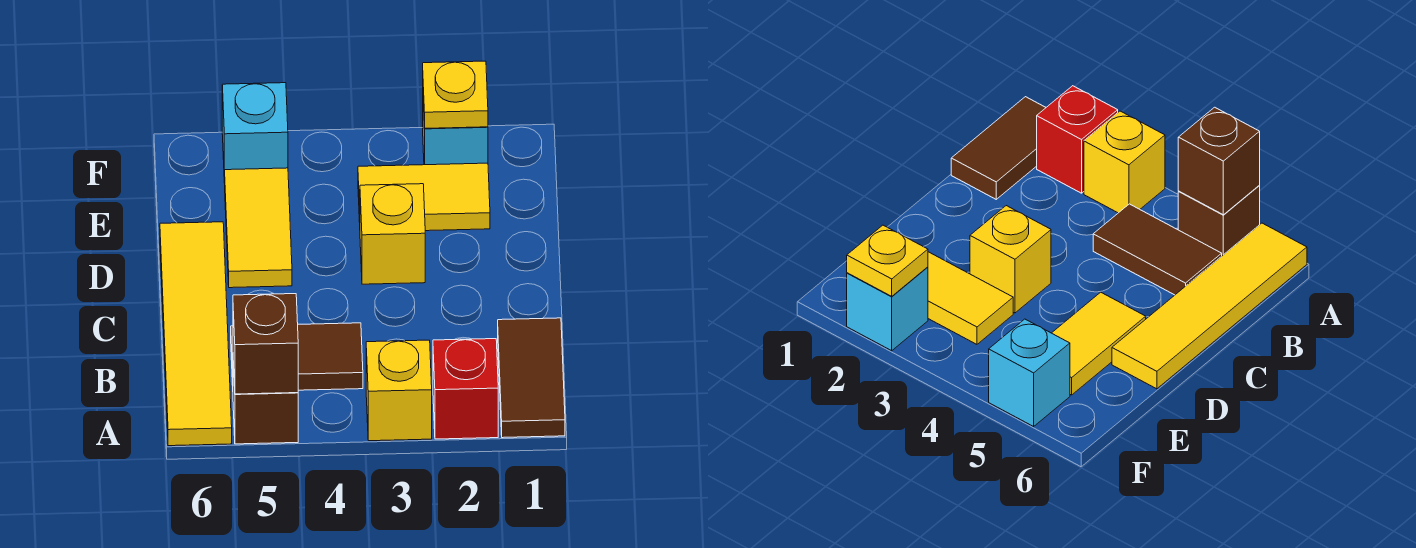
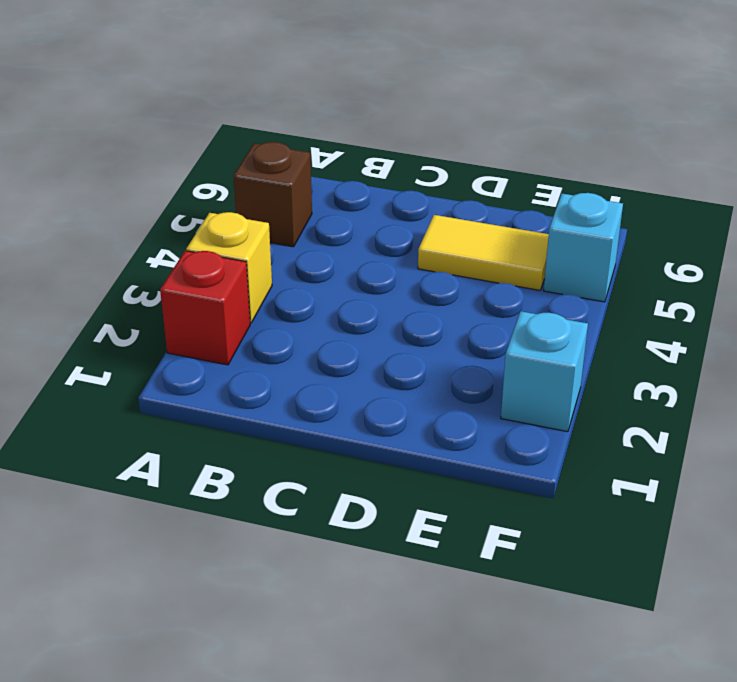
none -> brown 1x2 tile [498,318,565,438]
none -> yellow 1x4 tile [160,222,232,446]
none -> brown 1x2 tile [231,323,363,390]

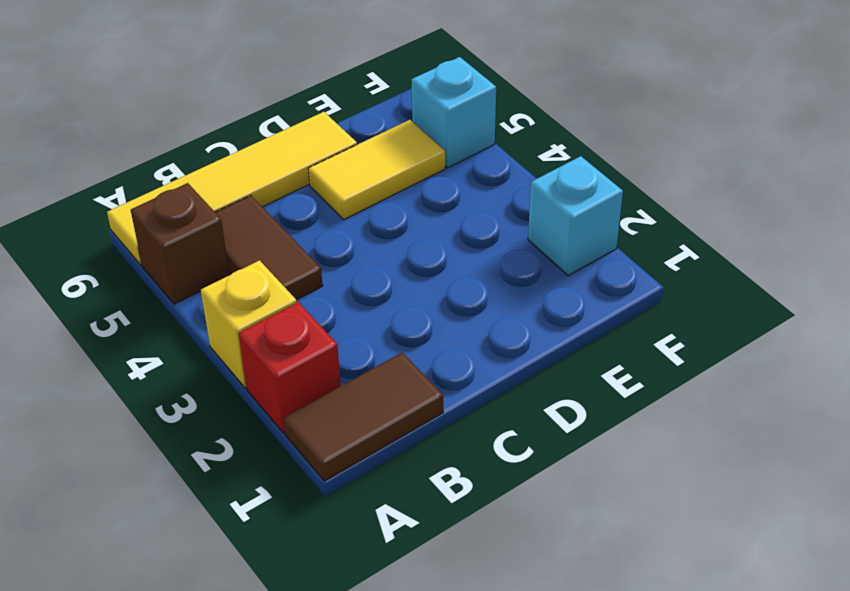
none -> yellow 1x1 brick [360,184,425,284]
none -> yellow 1x2 tile [358,163,490,231]
none -> brown 1x1 brick [233,294,298,394]

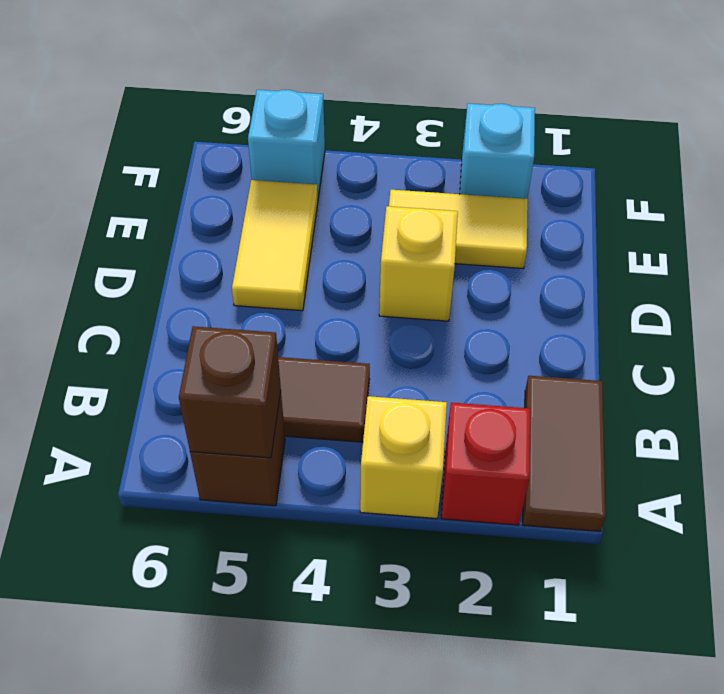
none -> yellow 1x4 tile [160,222,232,446]
none -> yellow 1x1 plate [423,61,488,128]

